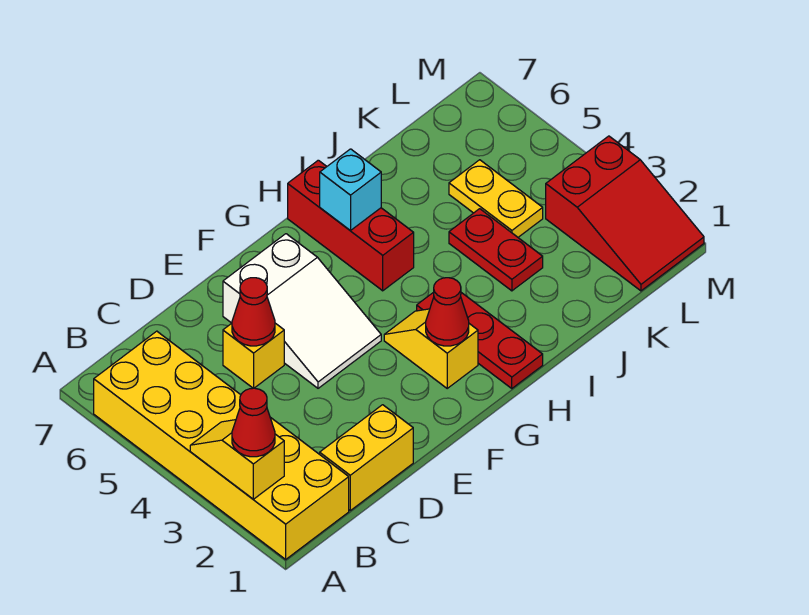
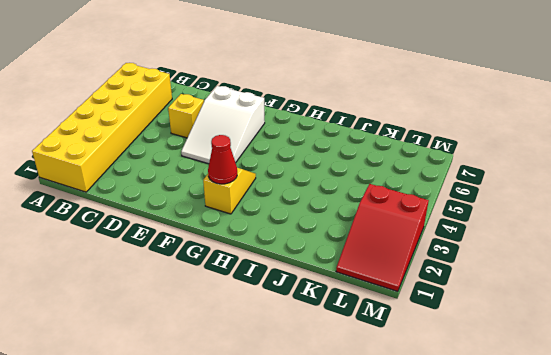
none -> yellow 1x2 brick [320,405,413,510]
none -> red 1x3 plate [417,292,543,388]
none -> red 1x3 brick [288,160,414,291]

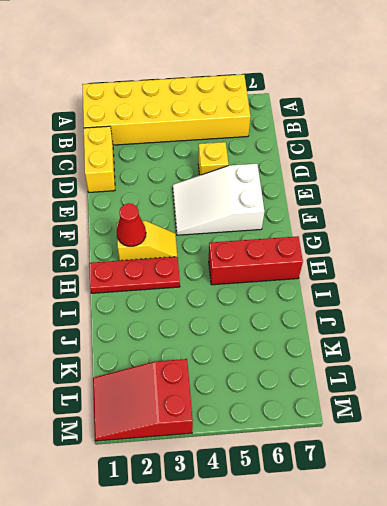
none -> red 1x2 plate [449,209,543,291]
none -> yellow 1x2 plate [449,160,543,237]
none -> yellow 1x2 slope [190,420,284,499]

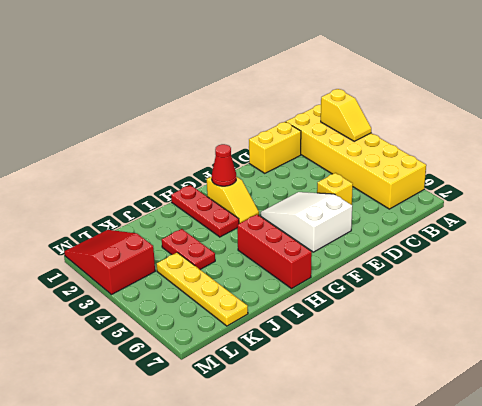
yellow 1x4 plate [157,253,248,326] -> yellow 1x2 plate [449,160,543,237]
none -> red 1x1 cone [232,278,275,346]
none -> cyan 1x1 brick [320,149,381,231]
none -> red 1x1 cone [232,388,275,457]

